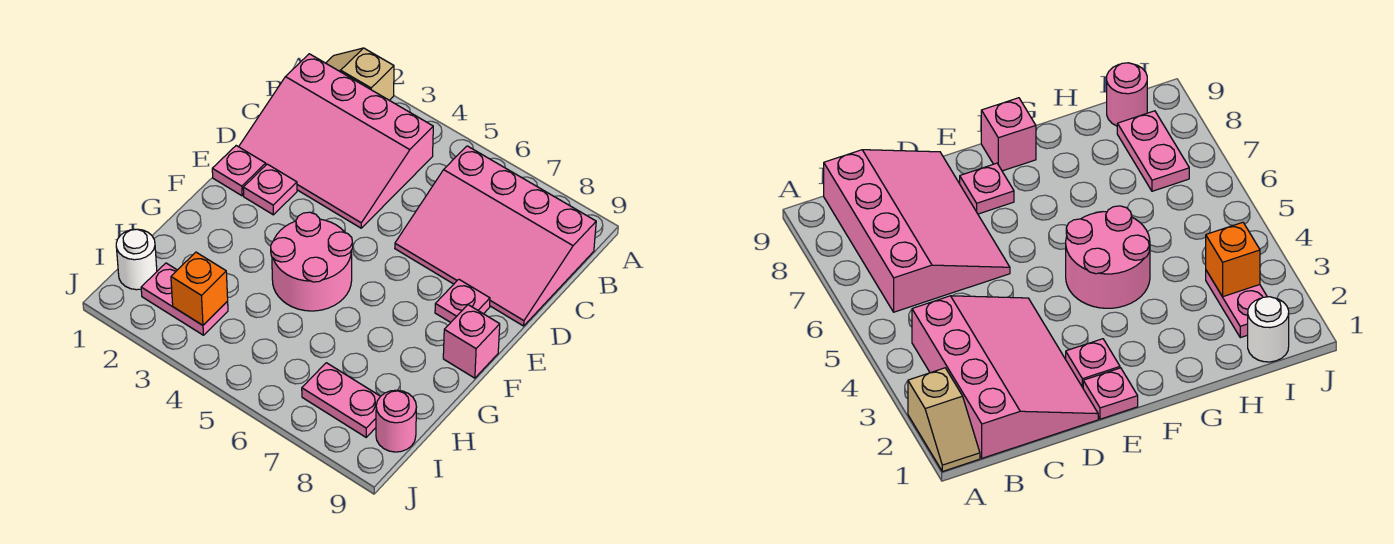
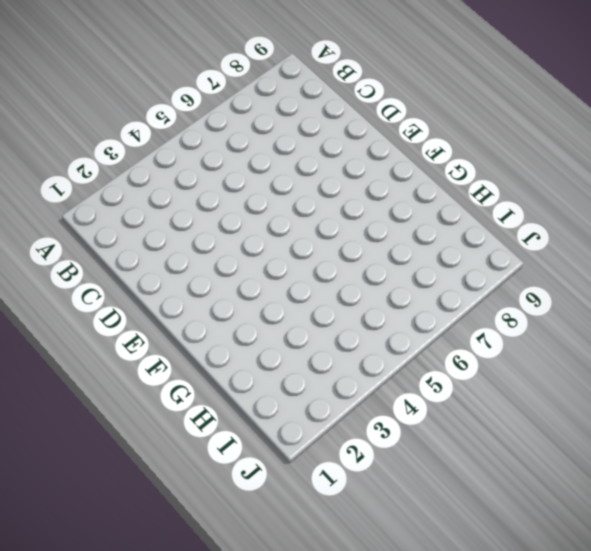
none -> tan 1x2 slope [326,48,394,100]
none -> pink 3x4 slope [239,54,433,228]
none -> pink 3x4 slope [395,146,596,326]

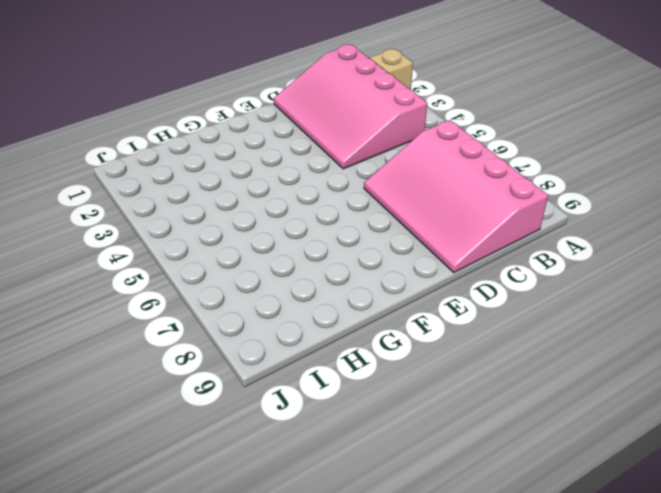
none -> pink 1x1 plate [212,146,266,196]
none -> pink 1x1 plate [243,164,297,215]
none -> pink 1x1 plate [435,279,490,322]

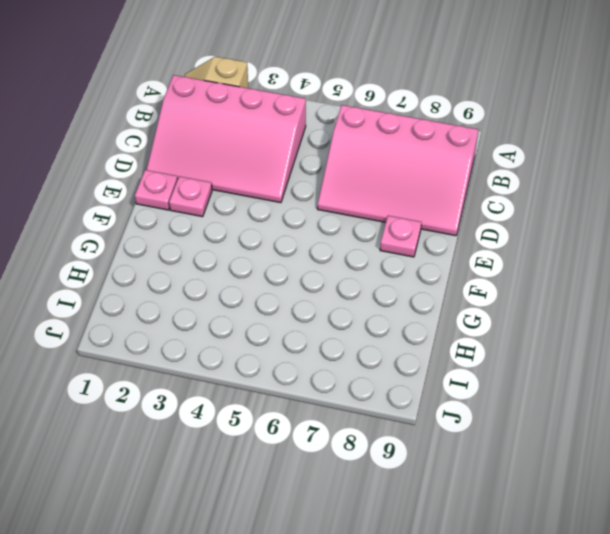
none -> pink 2x2 round brick [271,212,353,311]
none -> pink 1x1 brick [443,305,500,378]
none -> white 1x1 round brick [116,229,157,290]

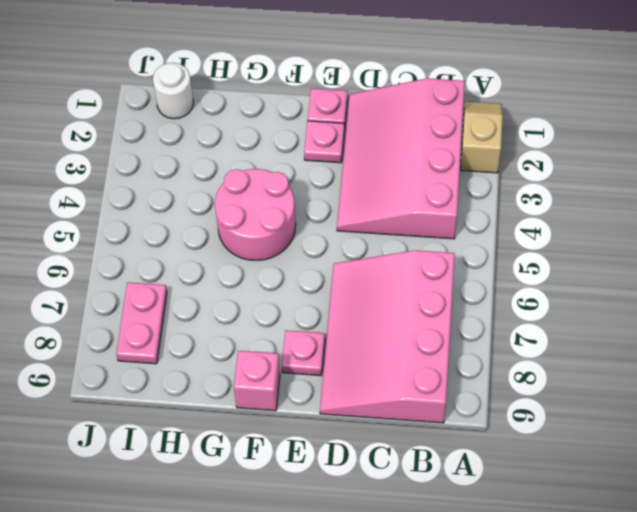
none -> pink 1x2 plate [141,263,228,335]
none -> pink 1x1 round brick [376,390,416,452]
none -> orange 1x1 brick [171,252,228,325]

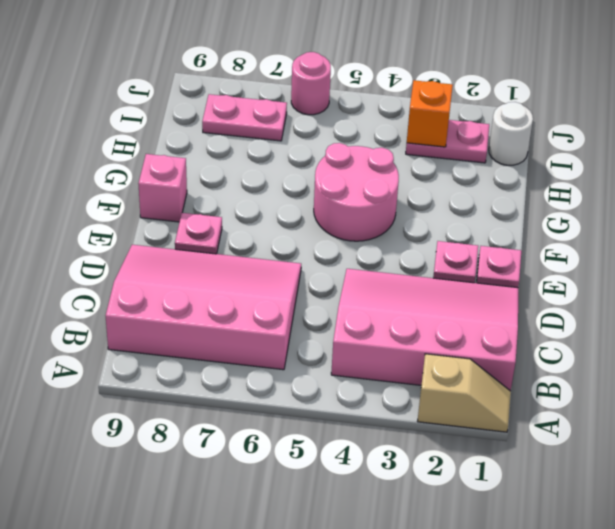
pink 1x1 round brick [291,52,331,115] -> pink 1x1 round brick moved to [376,390,416,452]

